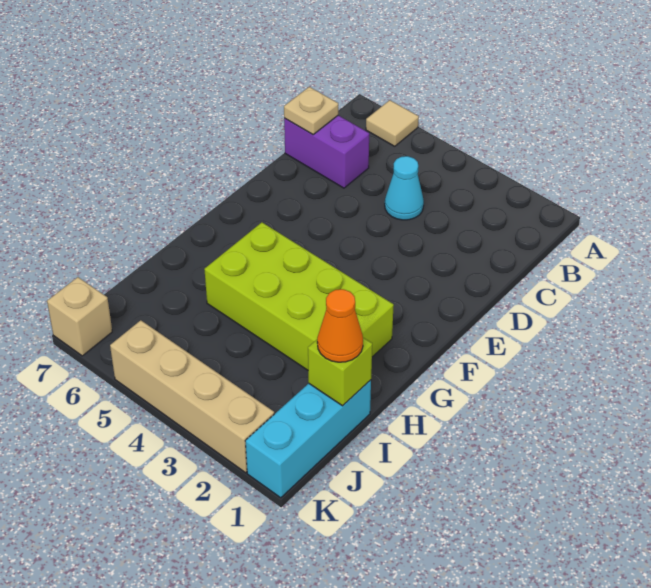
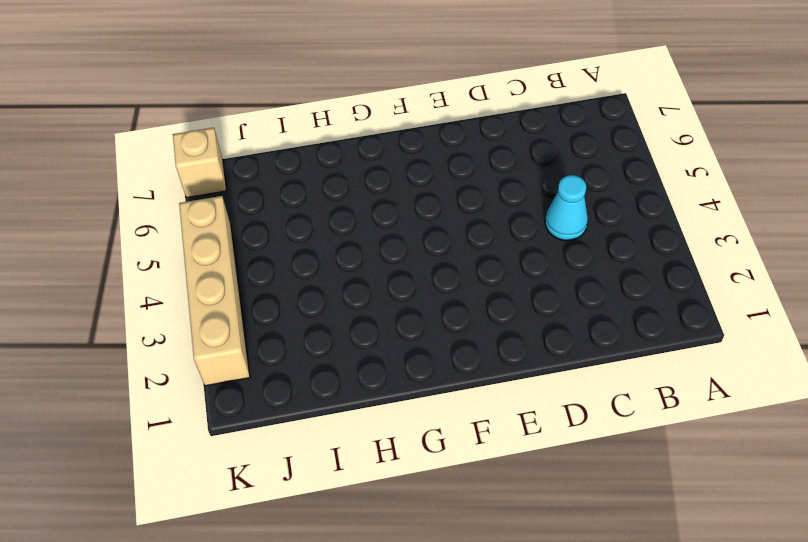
none -> tan 1x1 tile [366,100,419,146]
none -> purple 1x2 brick [284,115,369,188]

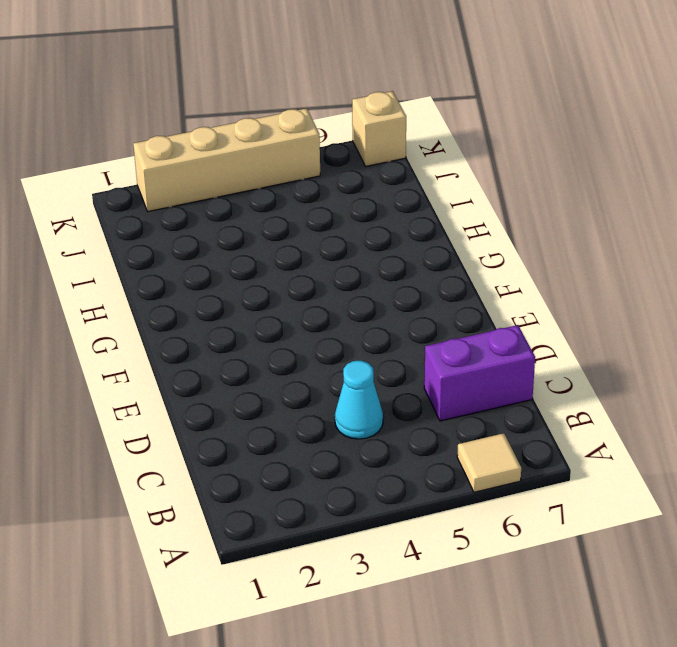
none -> lime 2x4 brick [204,222,394,370]
none -> cyan 1x3 brick [246,380,371,498]

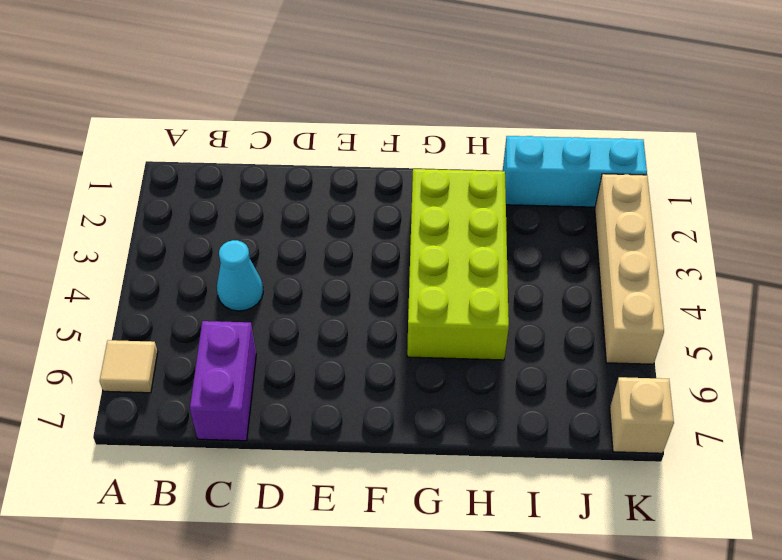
none -> tan 1x1 plate [284,87,338,134]
none -> lime 1x1 brick [308,338,372,406]

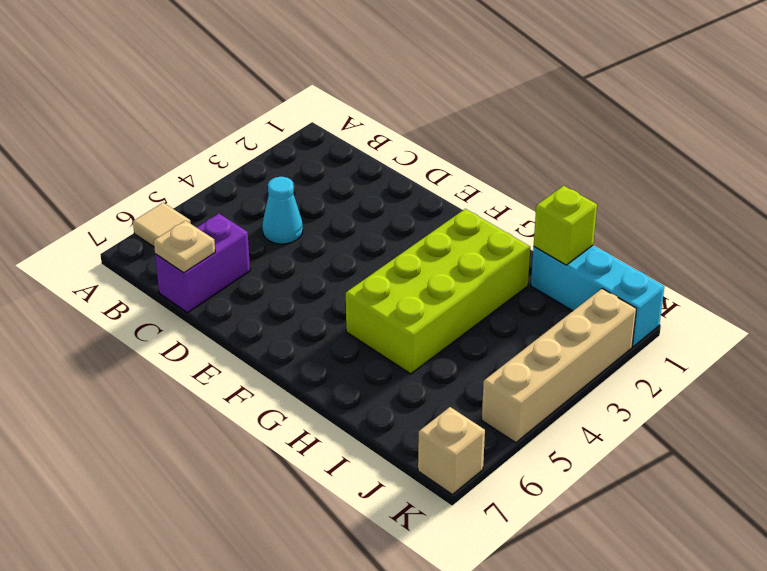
none -> orange 1x1 cone [317,289,363,362]

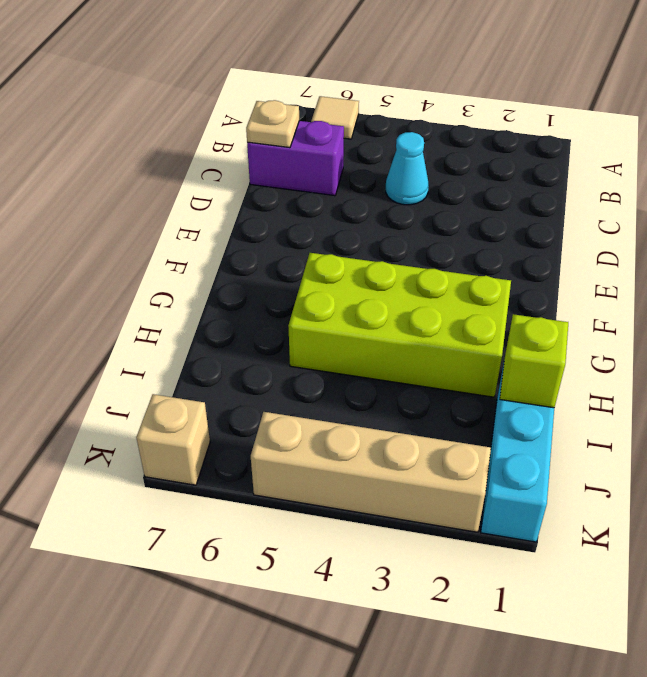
none -> orange 1x1 cone [317,289,363,362]

